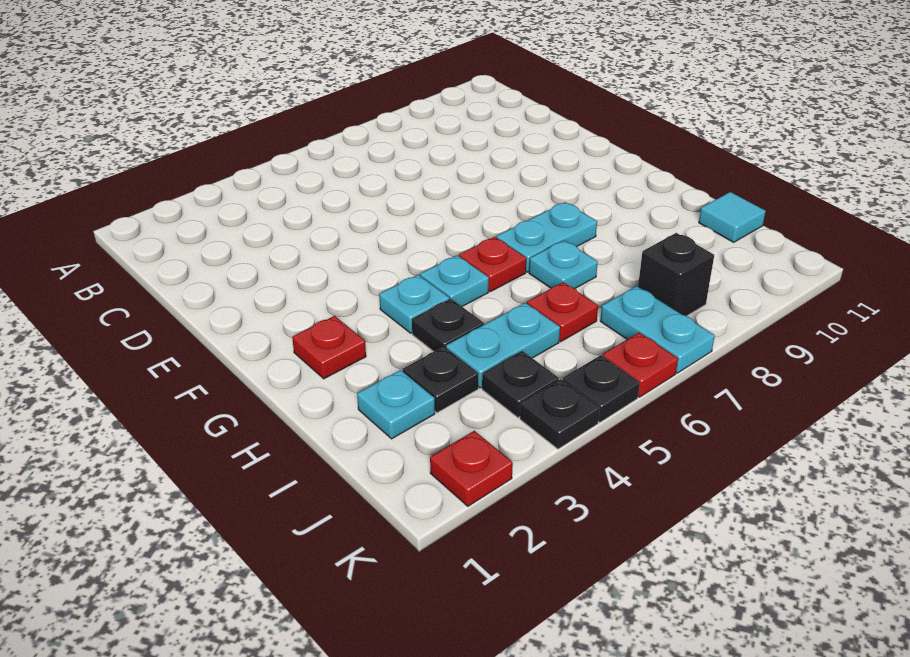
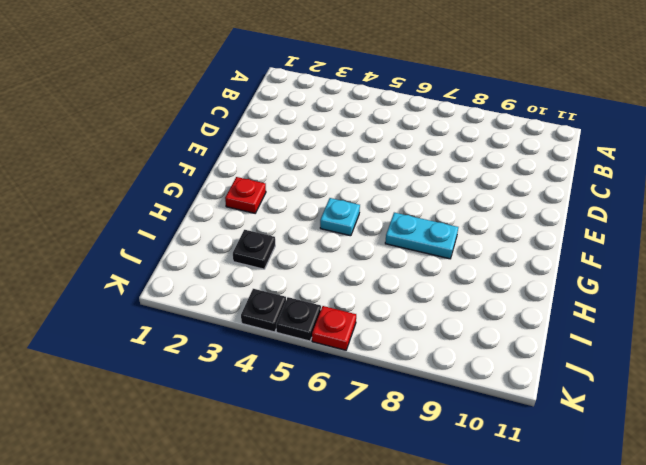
none -> cyan 1x1 plate [379,275,449,333]
none -> red 1x1 plate [459,237,526,292]
none -> black 1x1 plate [412,299,484,351]

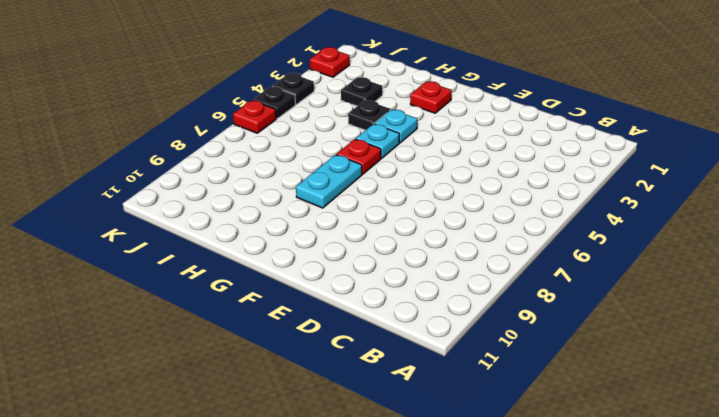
none -> cyan 1x1 plate [529,240,598,288]
none -> cyan 1x1 plate [357,370,435,439]
none -> cyan 1x2 plate [446,303,560,388]

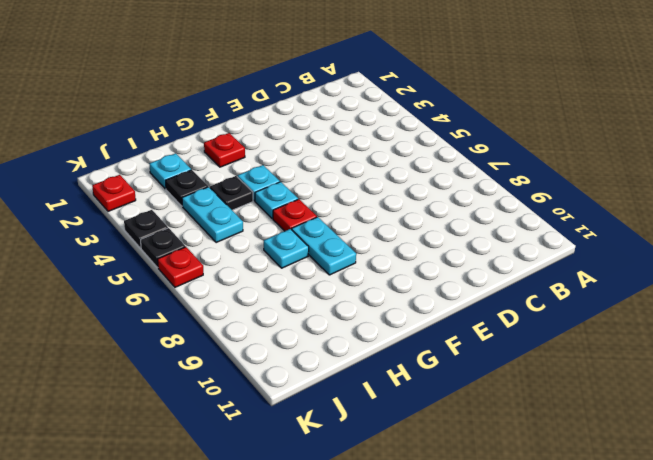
none -> red 1x1 plate [527,282,598,342]
none -> cyan 1x1 tile [699,192,766,242]
none -> black 1x1 plate [482,351,559,418]

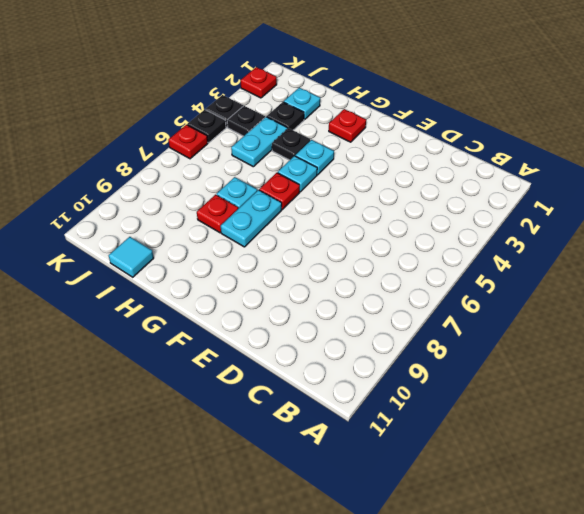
red 1x1 plate [197,195,238,233] -> red 1x1 plate moved to [527,282,598,342]
none -> cyan 1x2 plate [600,286,715,373]
none -> black 1x1 brick [638,233,714,316]

